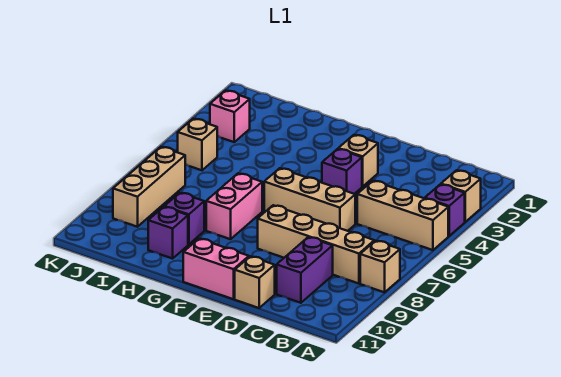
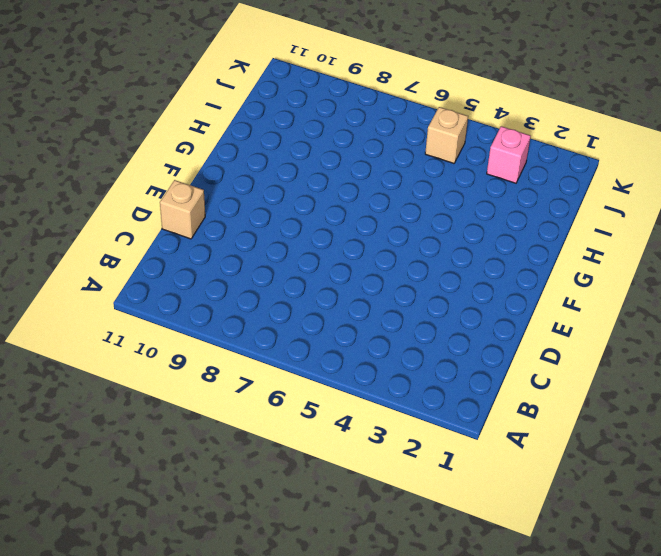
none -> tan 1x1 brick [441,170,481,222]
none -> purple 1x1 brick [425,184,465,236]
none -> tan 1x3 brick [357,181,448,250]

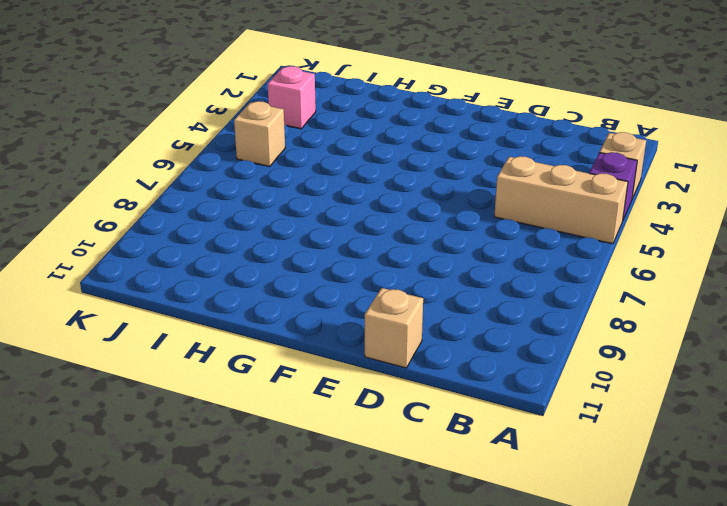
none -> tan 1x1 brick [360,241,400,292]
none -> tan 1x4 brick [258,205,374,284]
none -> purple 1x2 brick [277,237,333,303]

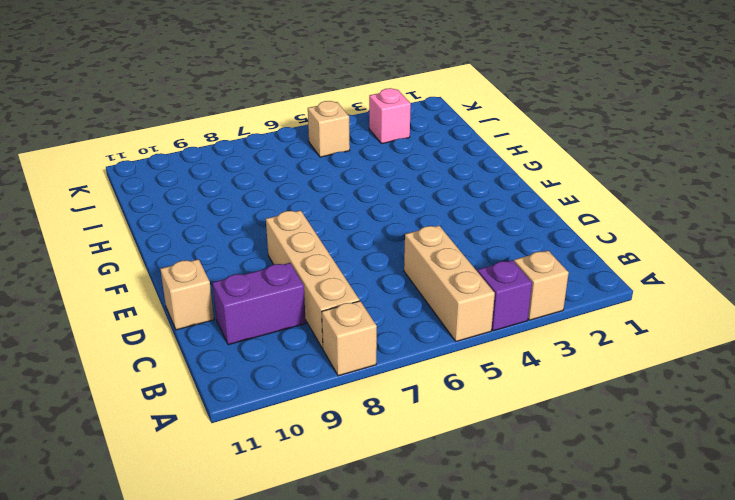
none -> tan 1x3 brick [264,168,355,231]
none -> tan 1x1 brick [338,135,378,186]
none -> purple 1x1 brick [322,149,362,194]

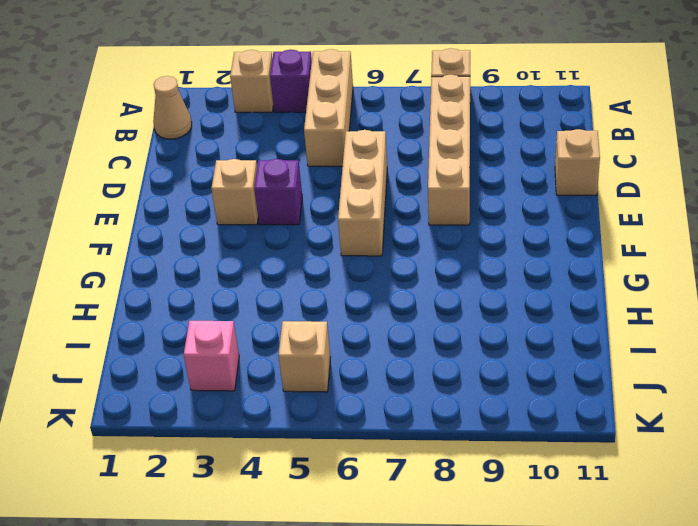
tan 1x1 cone [153,76,192,139] -> none
none -> purple 1x2 brick [277,237,333,303]
none -> pink 1x2 brick [183,239,249,299]
none -> pink 1x2 brick [206,174,262,239]

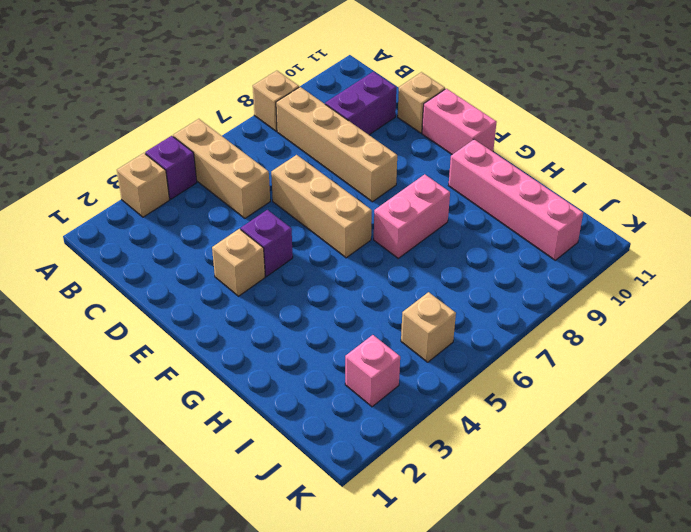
pink 1x4 brick [448,139,583,260] -> purple 1x1 brick [148,207,188,259]
none -> purple 1x1 brick [164,193,204,245]
none -> tan 1x3 brick [113,147,185,227]

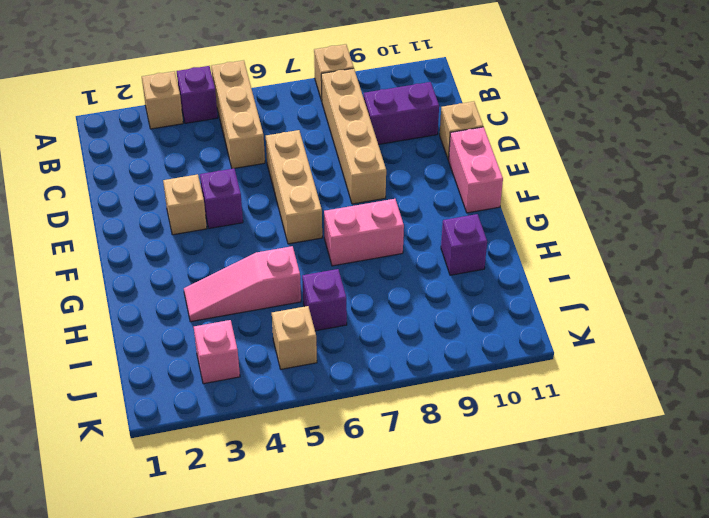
pink 1x3 slope [184,246,301,322] -> none
purple 1x1 brick [302,269,347,331] -> purple 1x1 brick moved to [164,193,204,245]
none -> tan 1x3 brick [113,147,185,227]

